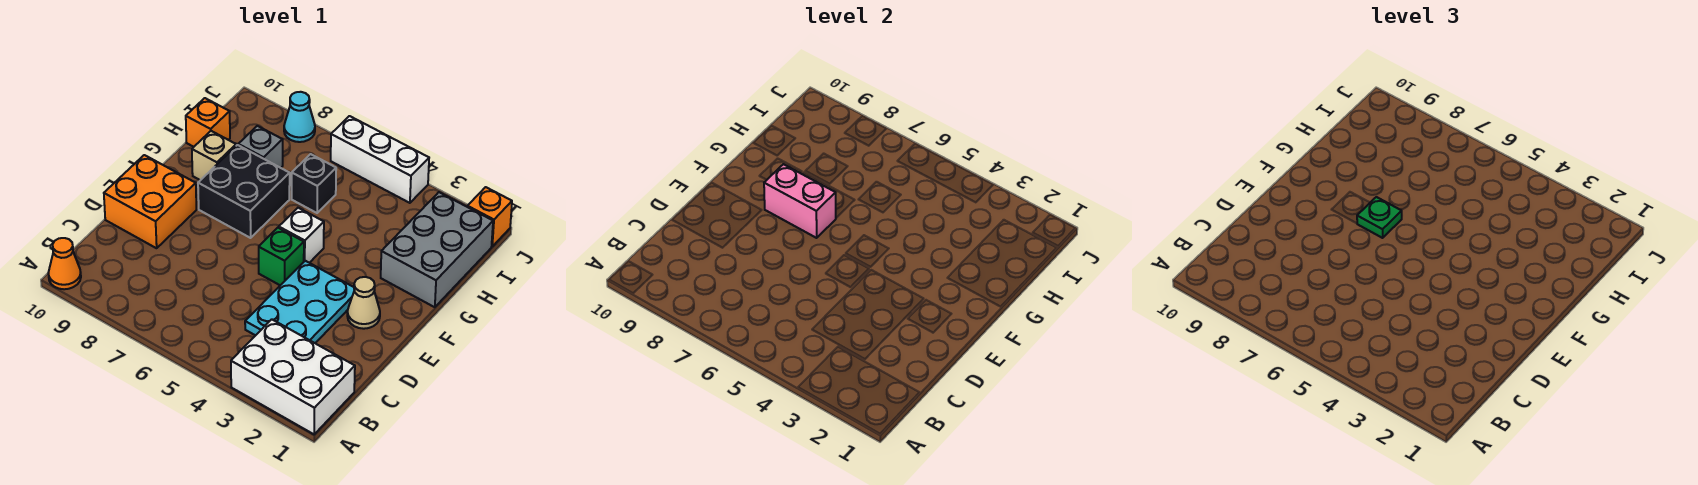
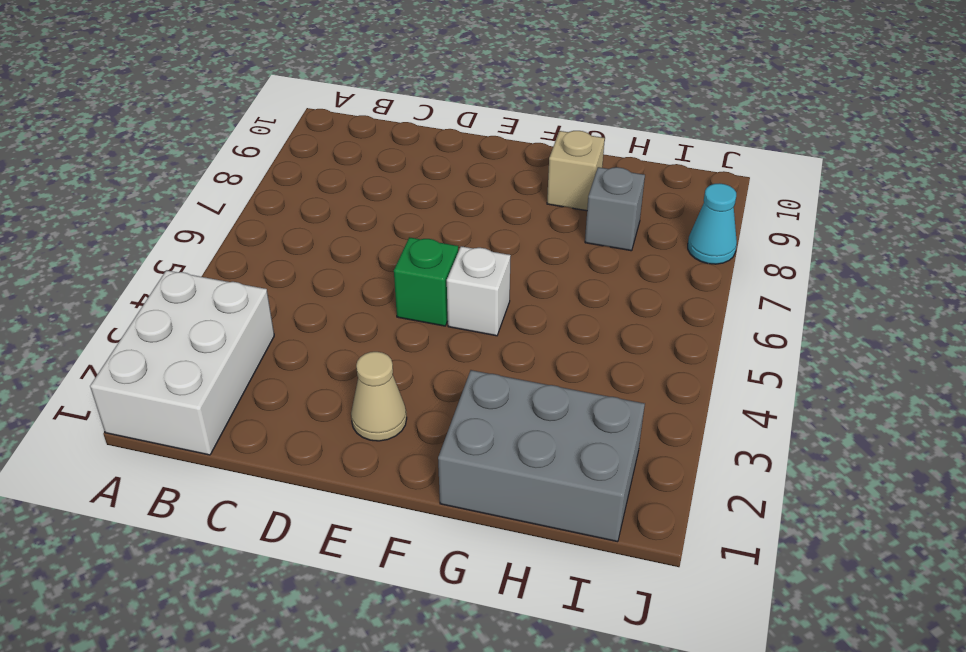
none -> orange 1x1 cone [48,238,81,289]
none -> cyan 2x3 plate [245,261,354,343]
none -> orange 2x2 brick [104,155,196,248]

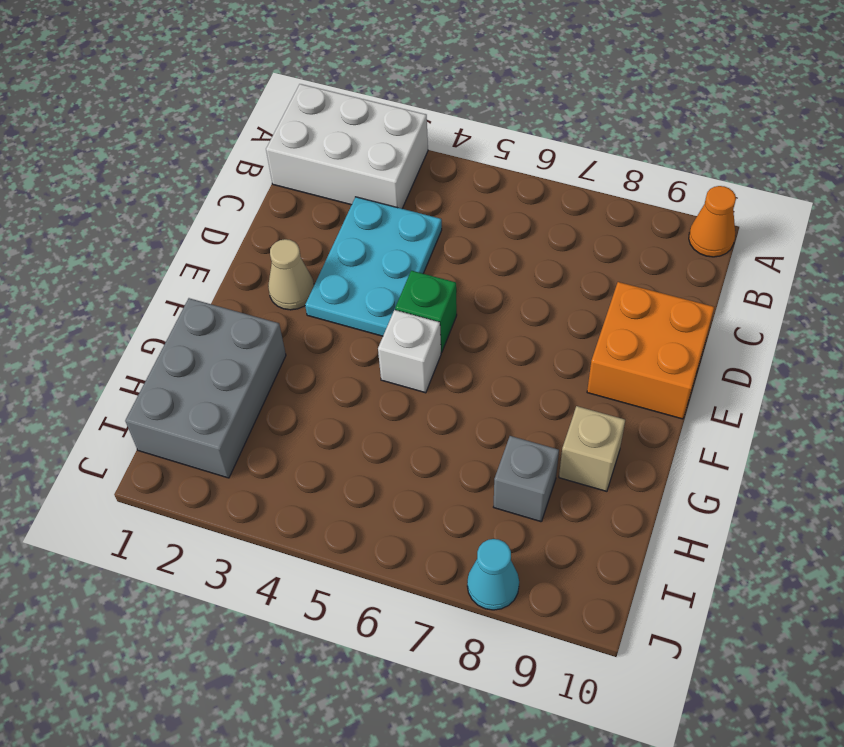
none -> black 2x2 brick [198,145,290,238]
none -> black 1x1 brick [292,154,336,213]
none -> orange 1x1 brick [186,98,230,147]

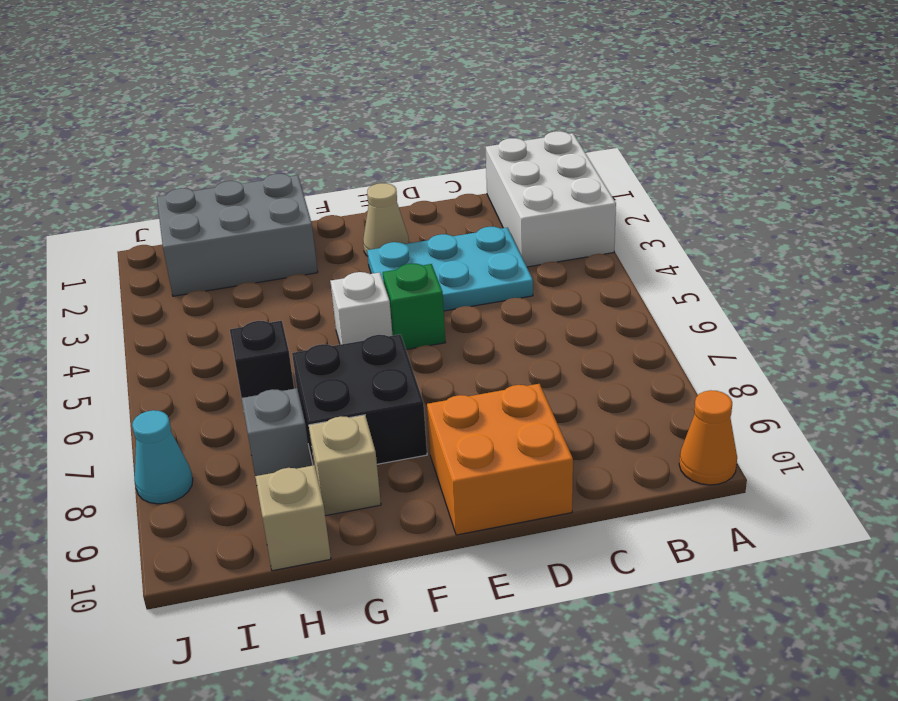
tan 1x1 brick [255,465,331,571] -> orange 1x1 brick [186,98,230,147]
none -> orange 1x1 brick [467,187,512,246]
none -> white 1x3 brick [331,116,429,203]
none -> pink 1x2 brick [764,164,836,238]

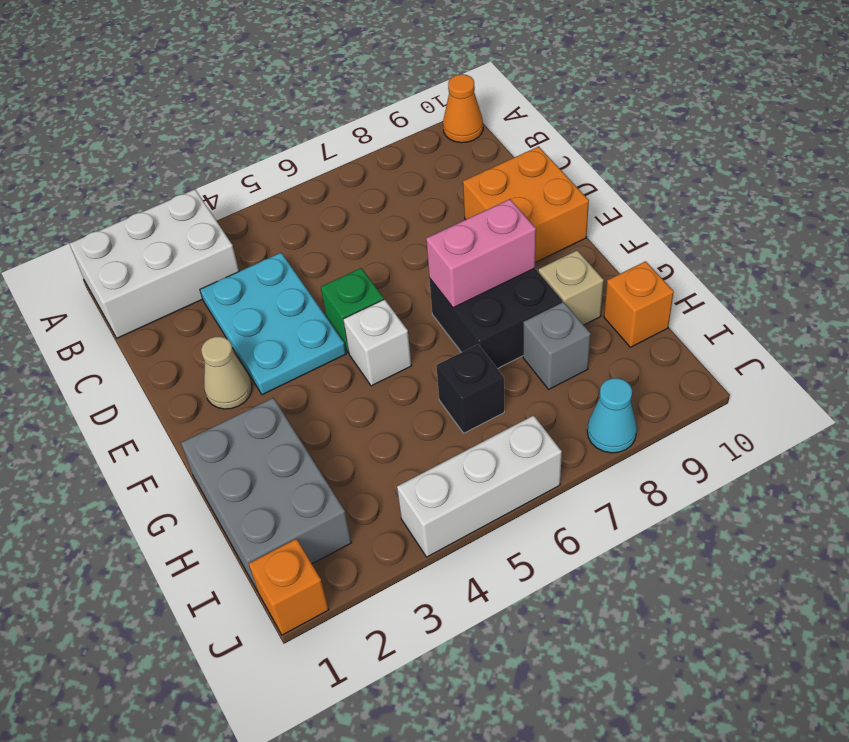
none -> green 1x1 plate [1357,197,1402,238]

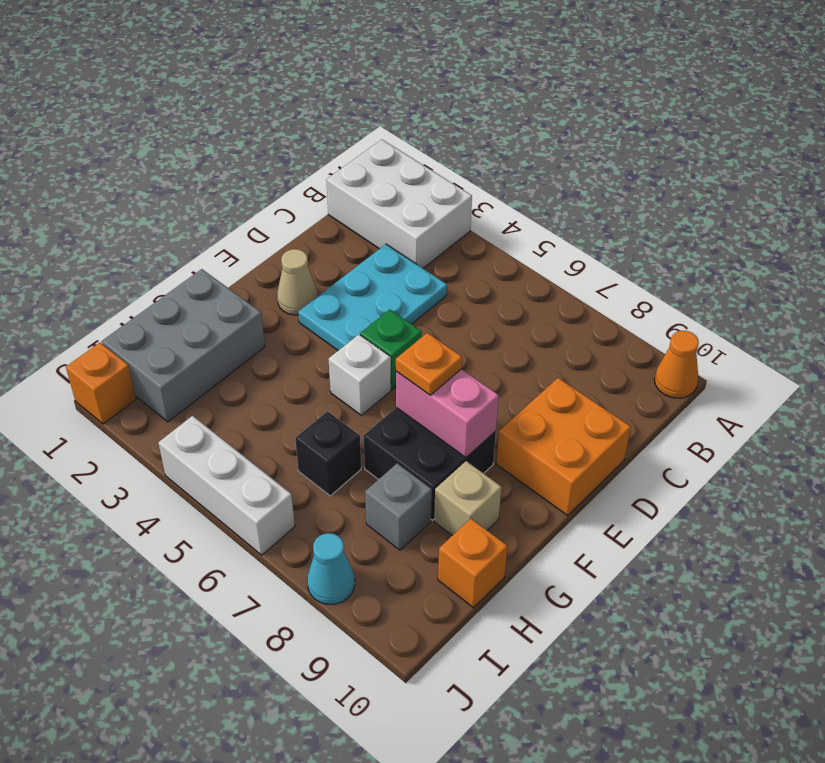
orange 1x1 plate [396,333,462,395] -> green 1x1 plate [1357,197,1402,238]

